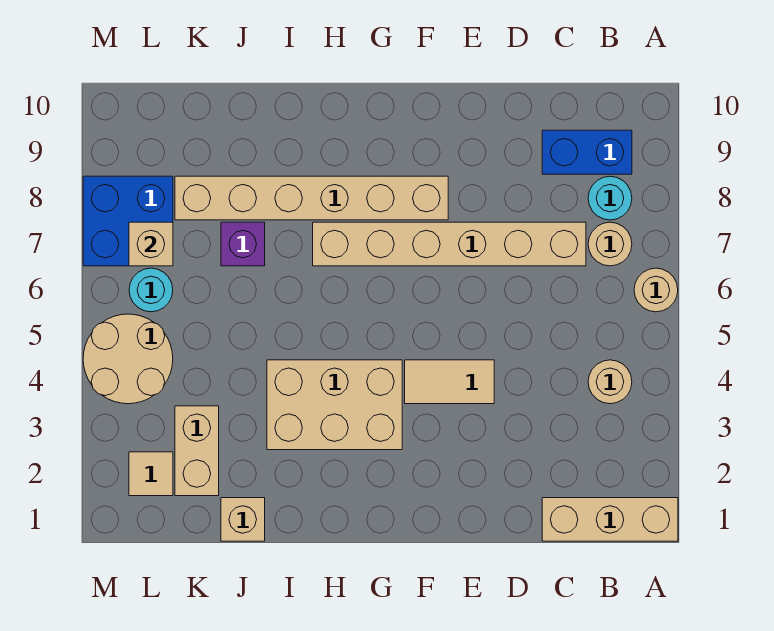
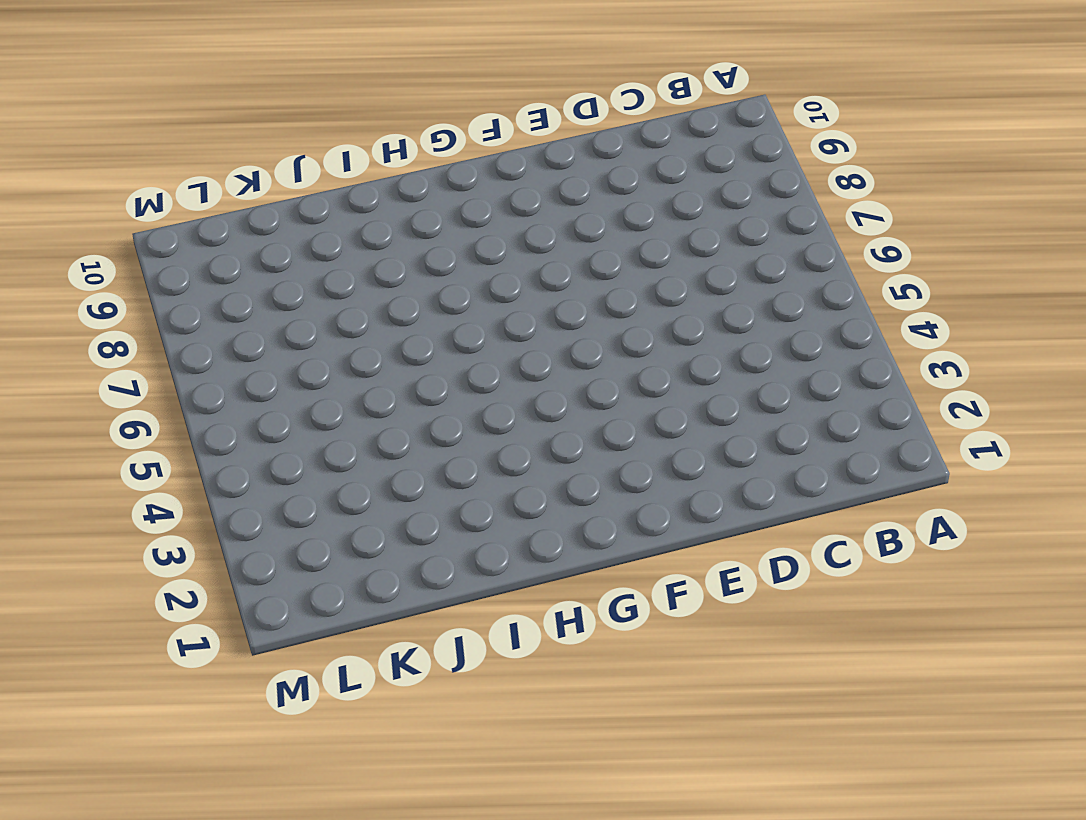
none -> tan 1x3 brick [542,498,678,541]
none -> tan 1x1 round brick [634,268,678,312]
none -> tan 1x1 round brick [588,360,632,404]

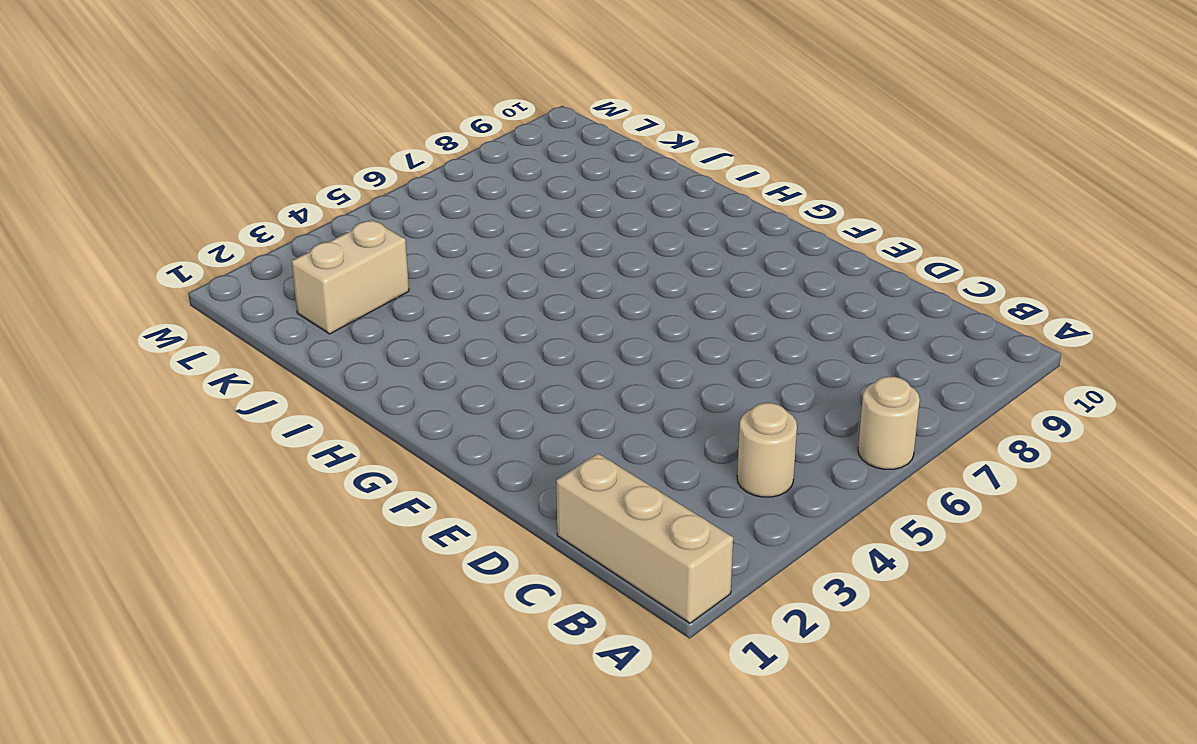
none -> tan 1x1 round brick [588,222,632,266]
none -> cyan 1x1 round brick [588,176,632,220]
none -> blue 1x2 brick [542,130,632,174]

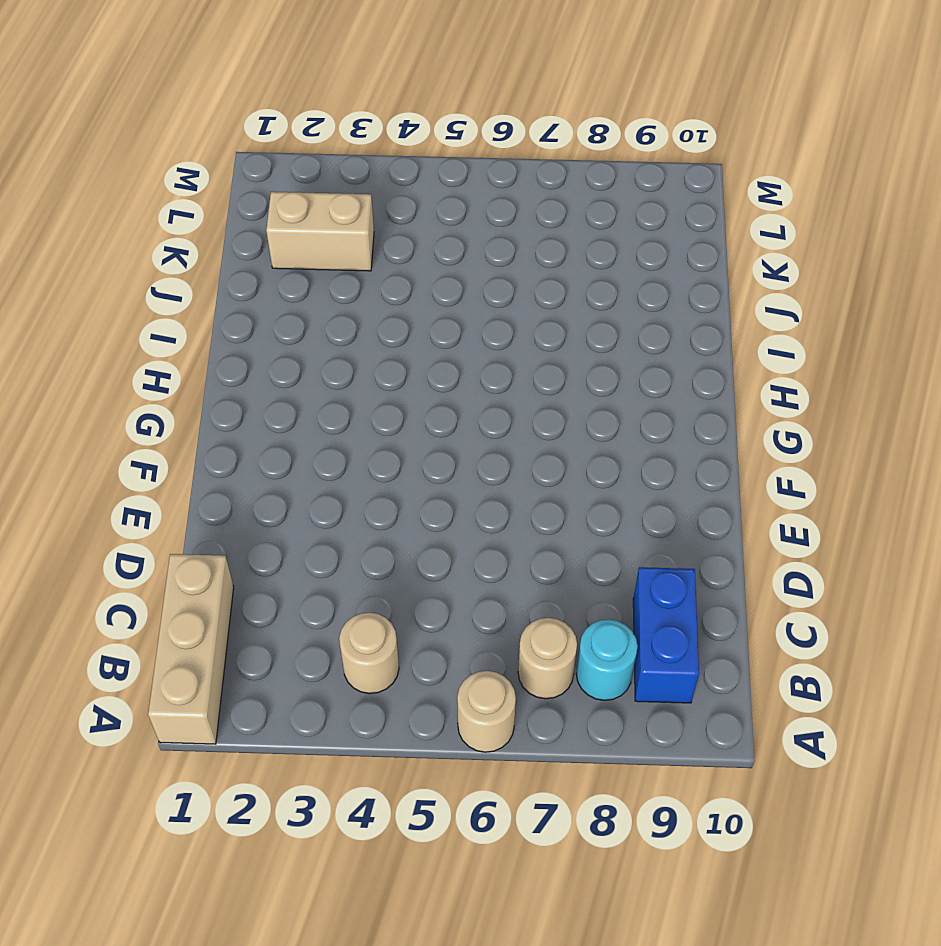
none -> tan 1x6 brick [313,222,586,266]
none -> tan 1x2 tile [405,360,494,404]
none -> tan 1x6 brick [175,176,448,220]

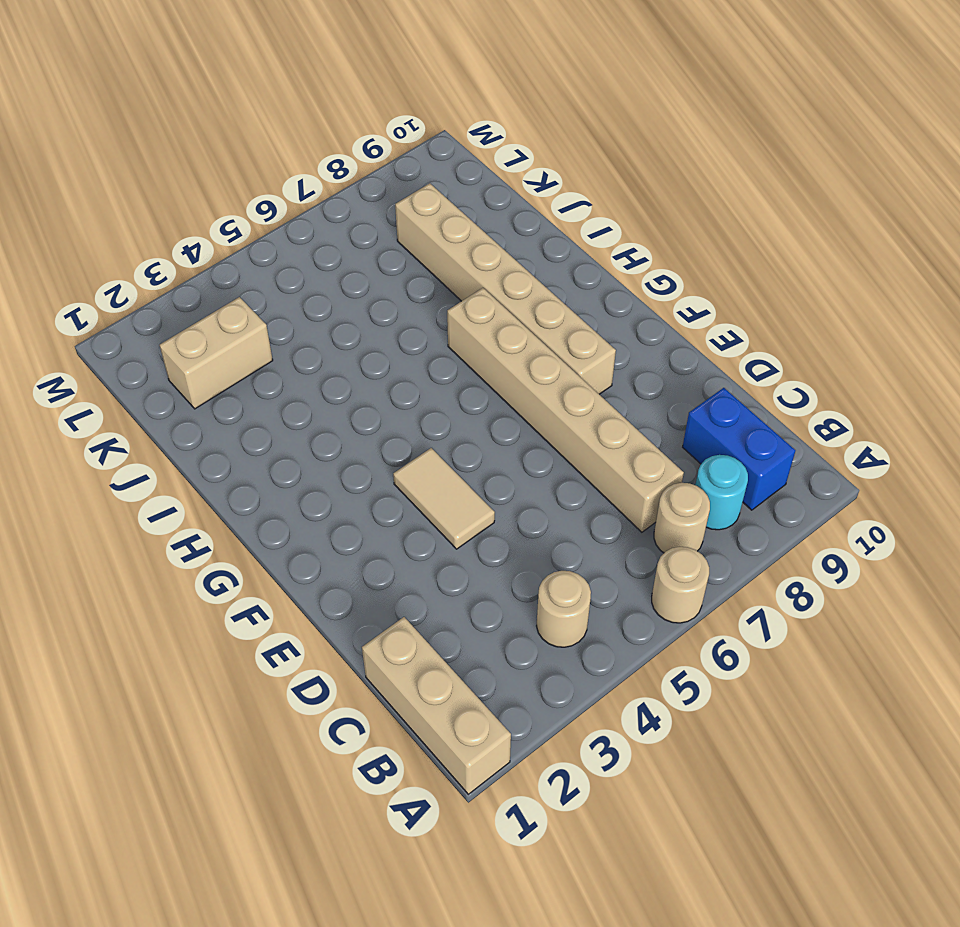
none -> tan 2x3 brick [267,360,402,450]
none -> tan 1x1 brick [221,498,265,541]
none -> purple 1x1 brick [221,222,265,266]

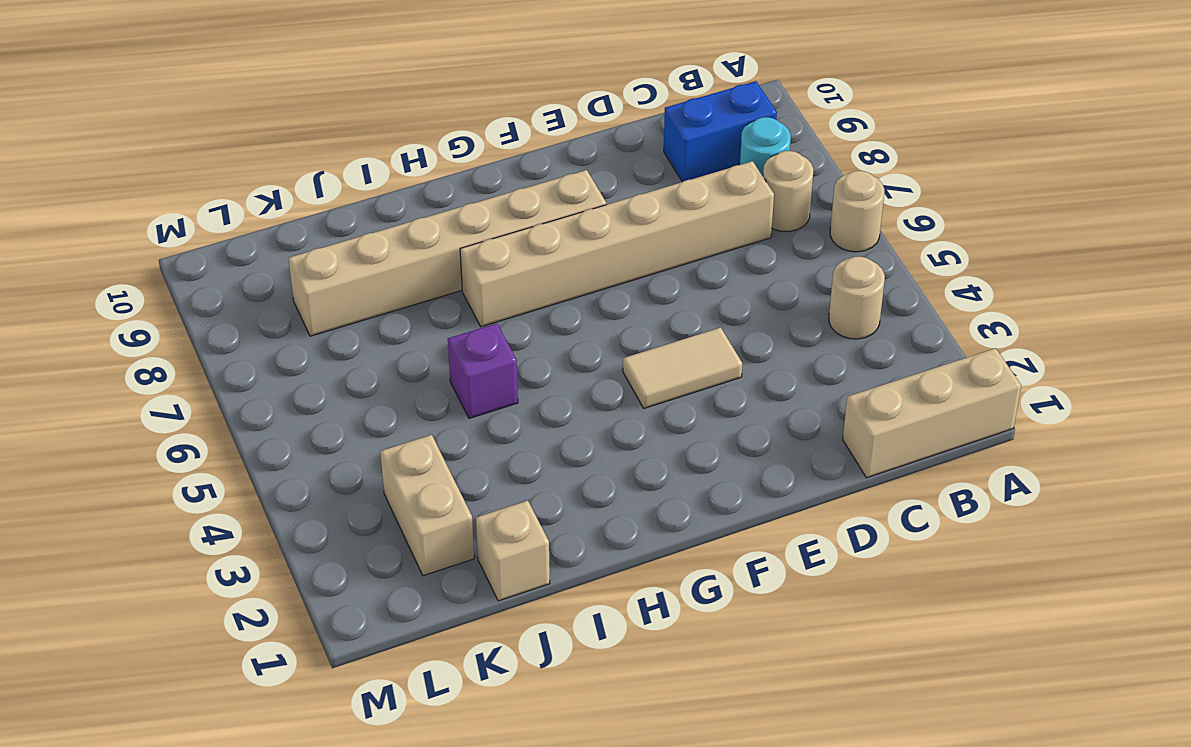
purple 1x1 brick [448,323,518,418] -> purple 1x1 brick moved to [221,222,265,266]
none -> tan 2x3 brick [267,360,402,450]
none -> tan 1x1 tile [129,452,173,496]
none -> tan 2x2 round brick [83,314,173,404]

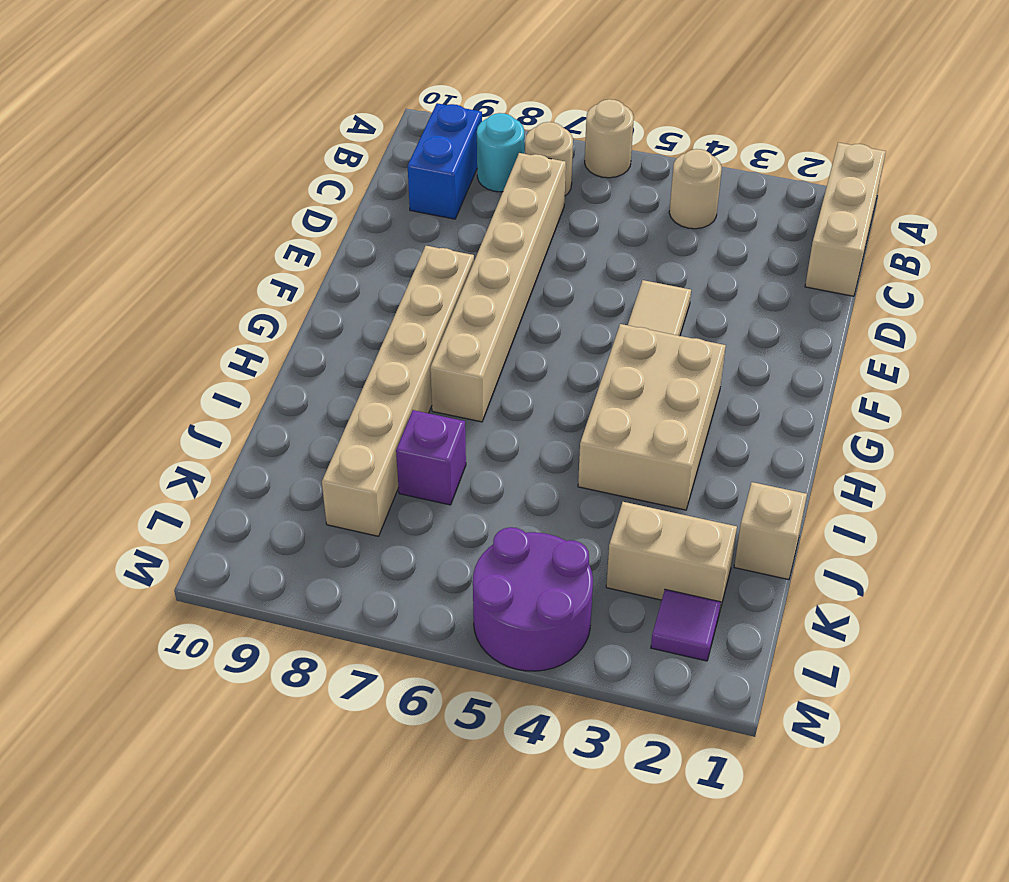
purple 1x1 tile [651,589,721,661] -> tan 1x1 tile [129,452,173,496]
purple 2x2 round brick [473,527,593,671] -> tan 2x2 round brick [83,314,173,404]
none -> cyan 1x1 round brick [129,268,173,312]
none -> blue 2x2 brick [83,176,173,266]
none -> tan 1x1 brick [129,222,173,266]

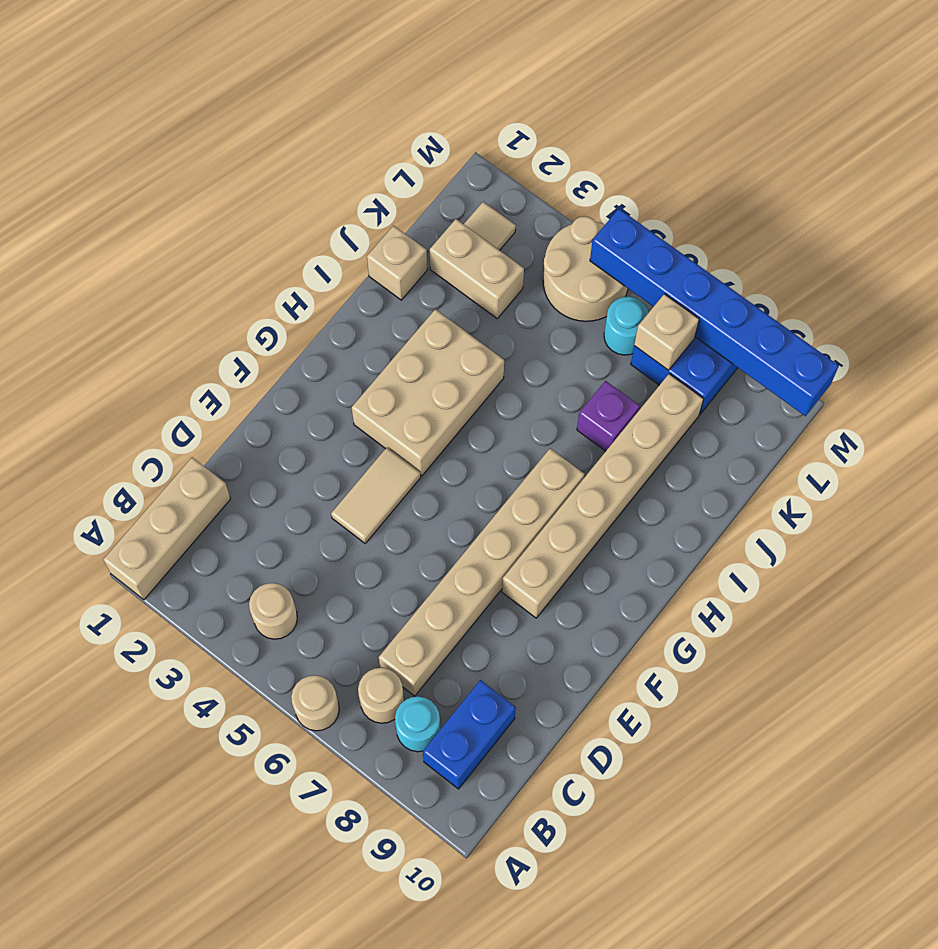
blue 1x6 brick [590,209,839,416] -> none

